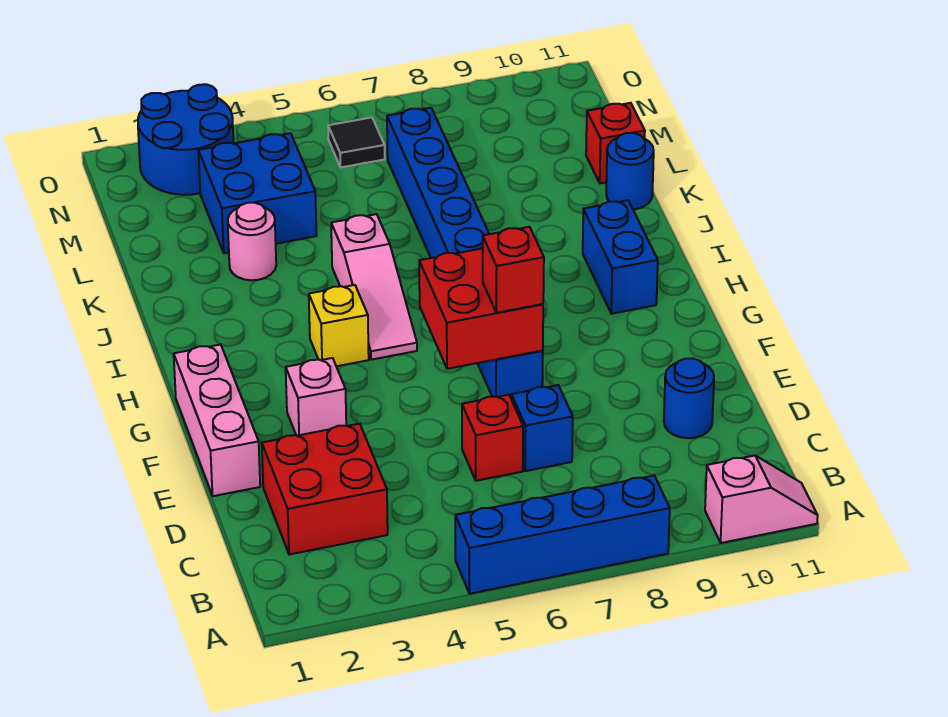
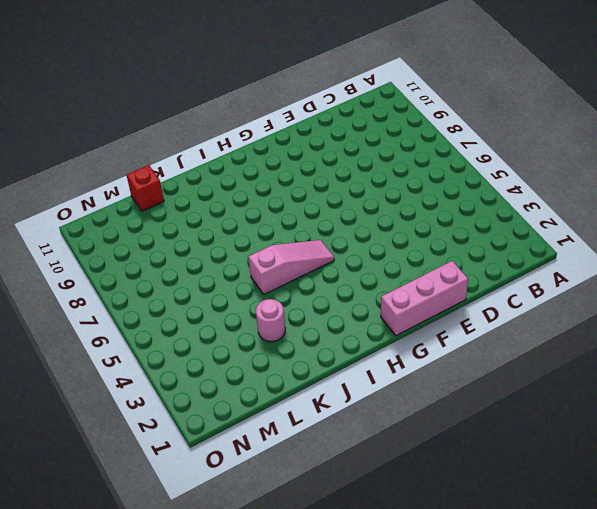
none -> blue 1x4 brick [455,476,670,594]
none -> pink 1x2 slope [705,455,818,543]
none -> red 2x2 brick [262,424,388,555]

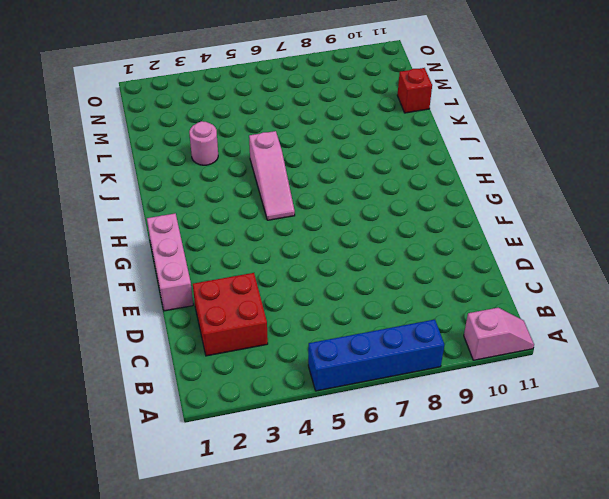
none -> red 1x1 brick [462,395,523,481]
none -> blue 1x1 brick [511,385,573,471]
none -> blue 1x1 round brick [664,358,714,438]

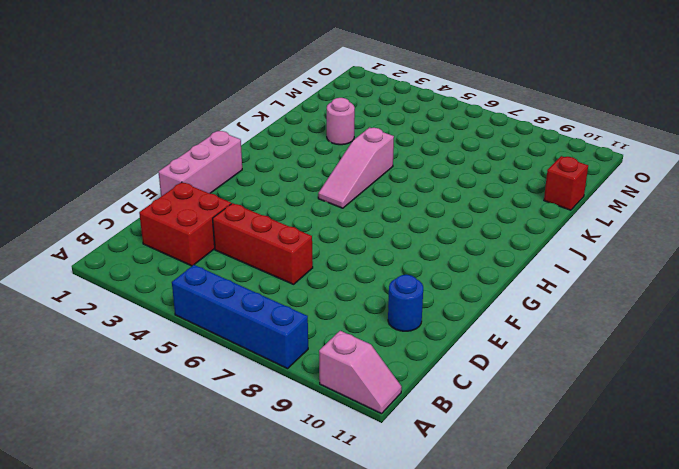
red 1x3 brick [213,203,313,284] -> red 1x1 brick [462,395,523,481]
none -> blue 1x1 brick [511,385,573,471]
none -> pink 1x1 brick [286,358,346,436]
none -> blue 1x8 brick [387,108,543,398]

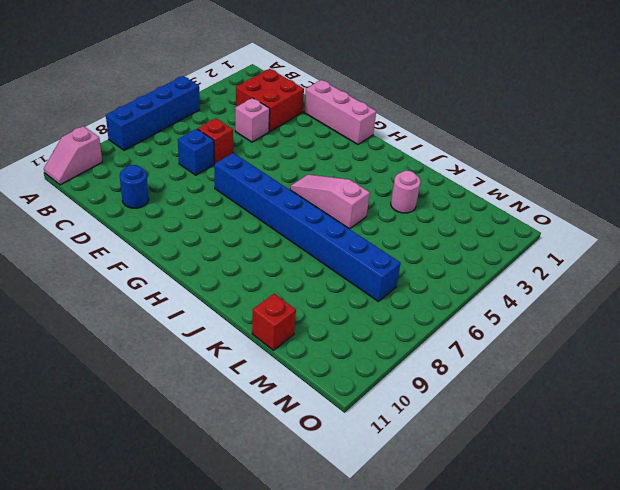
pink 1x1 brick [235,98,270,142] -> pink 1x1 brick moved to [286,358,346,436]
none -> yellow 1x1 brick [309,285,369,366]
none -> blue 1x2 brick [583,200,658,314]
none -> blue 1x1 round brick [606,133,654,209]

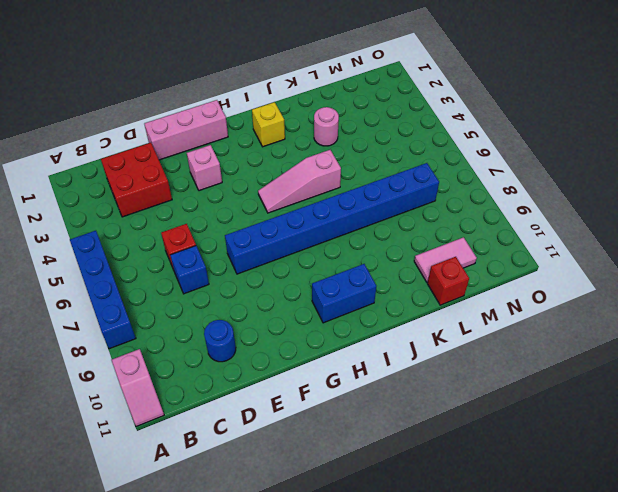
yellow 1x1 brick [252,102,285,147] -> yellow 1x1 brick moved to [309,285,369,366]
pink 1x2 tile [414,237,477,282] -> none
none -> blue 1x1 round brick [606,133,654,209]
none -> blue 2x2 brick [198,133,317,253]
none -> blue 2x2 round brick [138,84,233,195]

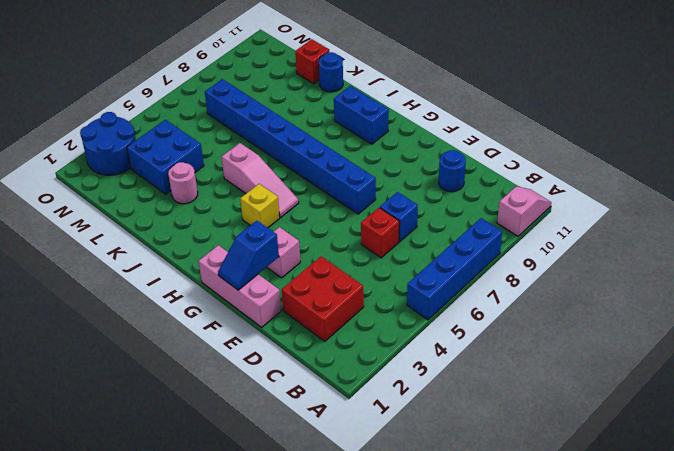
blue 1x2 slope [218,221,279,290] -> none
none -> black 1x1 tile [328,117,385,167]
none -> red 2x2 brick [419,248,543,369]
none -> red 1x1 brick [483,227,544,313]

